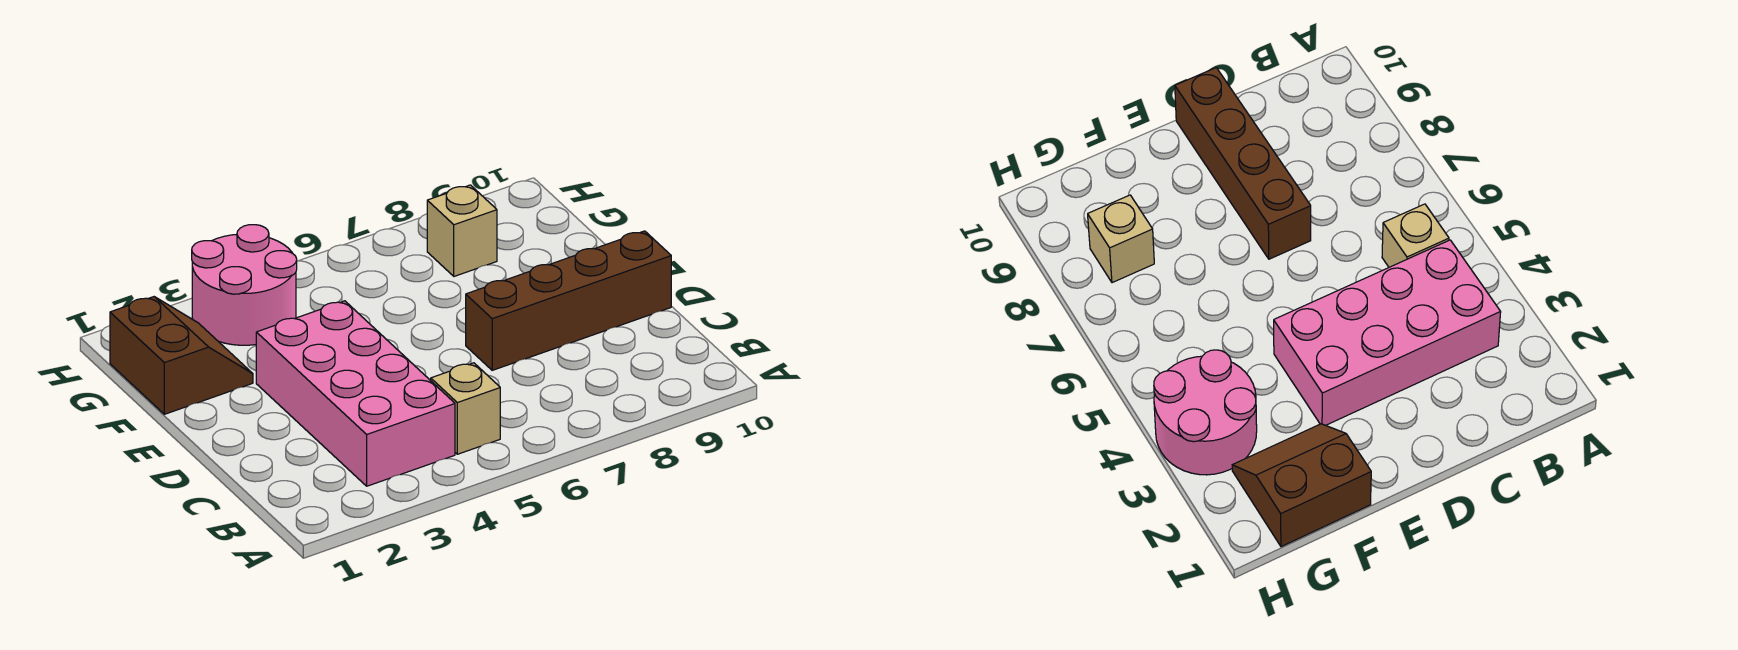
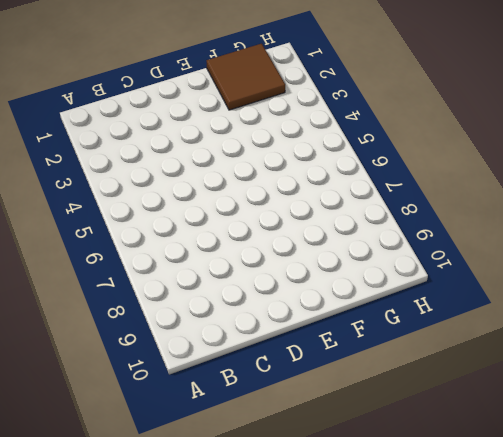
brown 2x2 tile [207,44,285,110] -> brown 2x2 slope [110,297,253,414]
none -> pink 2x4 brick [256,301,455,486]
none -> tan 1x1 brick [431,363,500,454]

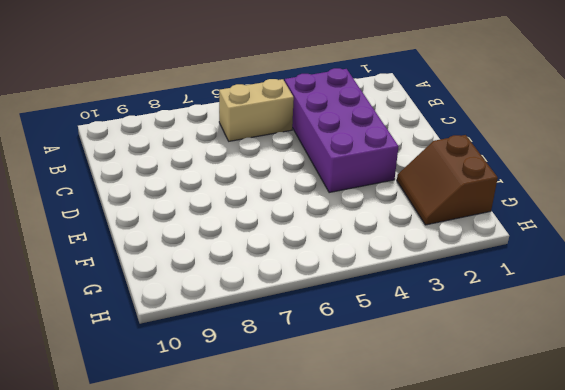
purple 2x4 brick [285,68,398,193] -> pink 2x4 brick [256,301,455,486]
tan 1x2 brick [219,79,294,141] -> tan 1x1 brick [431,363,500,454]
none -> brown 1x4 brick [466,231,671,370]
none -> pink 2x2 round brick [192,225,297,345]

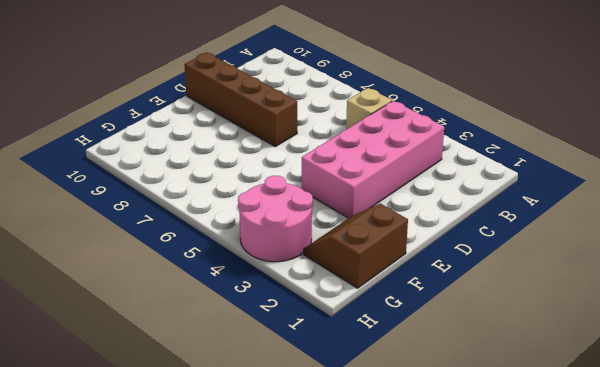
none -> tan 1x1 brick [427,185,497,276]

